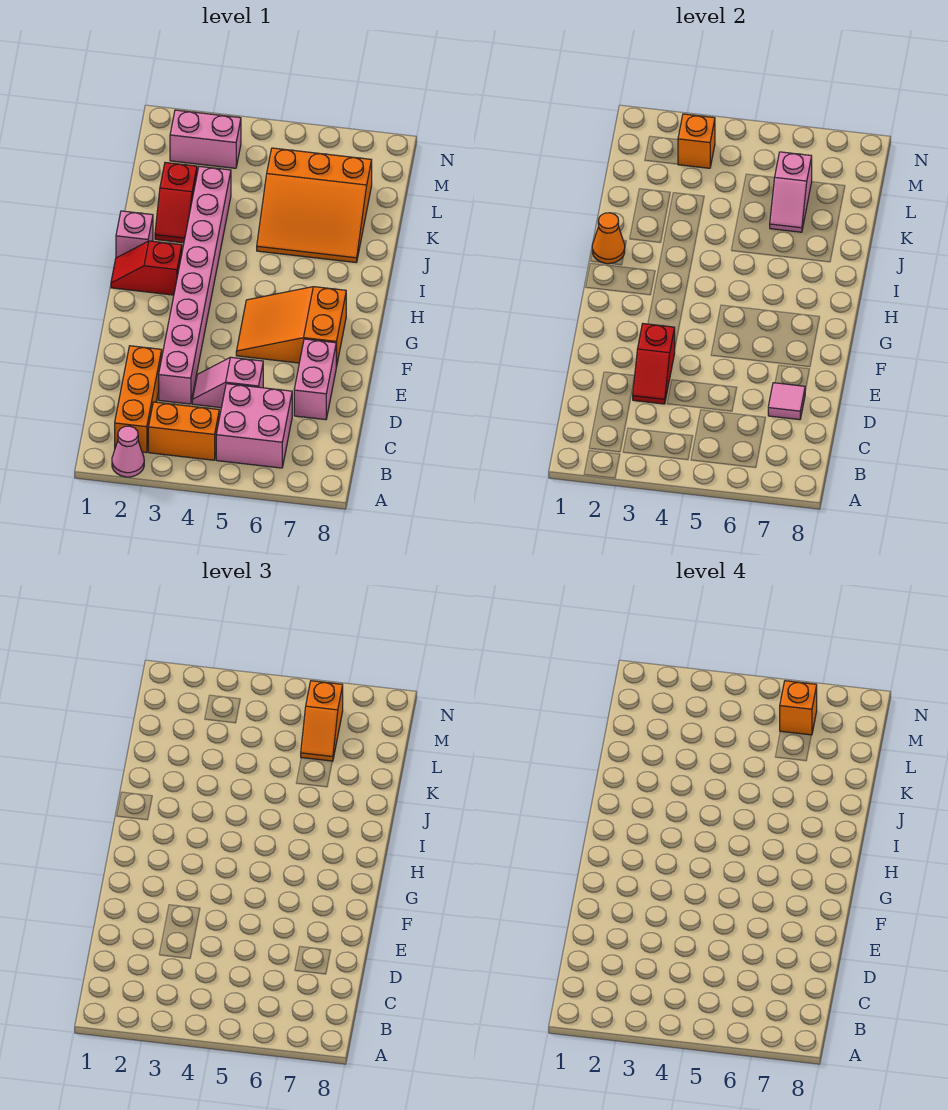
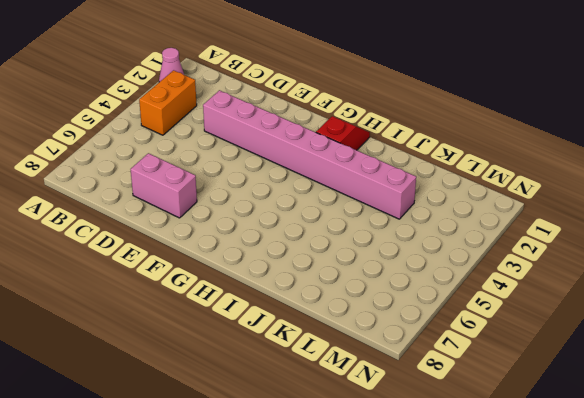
none -> orange 1x3 brick [115,346,162,453]
none -> pink 2x2 brick [216,384,292,468]
none -> pink 1x2 slope [192,357,263,408]

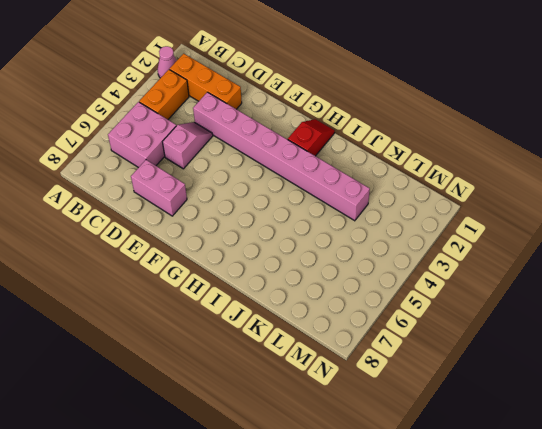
none -> orange 2x3 slope [236,287,346,367]
none -> pink 1x1 brick [116,211,153,258]
none -> red 1x2 slope [155,163,197,243]

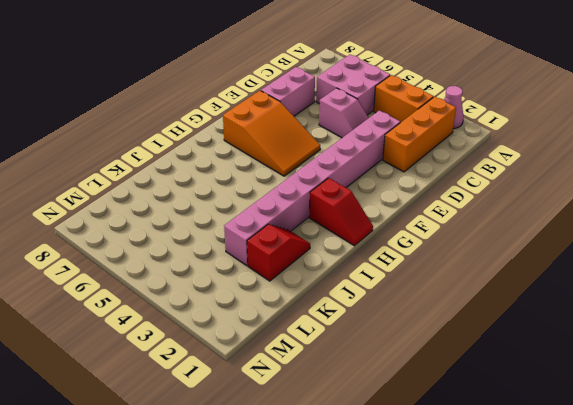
none -> pink 1x1 brick [116,211,153,258]
none -> orange 3x3 slope [257,148,372,263]
none -> pink 1x2 brick [170,110,241,168]

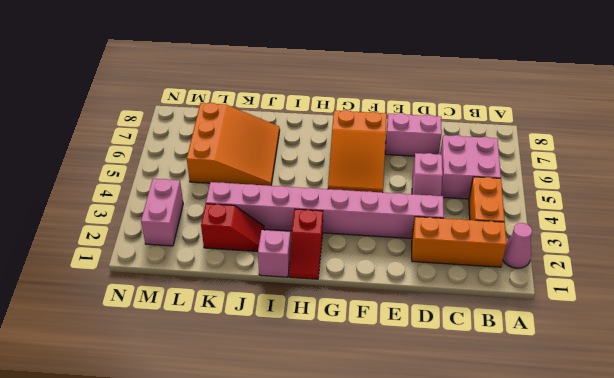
none -> red 1x2 slope [633,324,675,404]
none -> pink 1x1 tile [768,383,805,420]
none -> orange 1x1 cone [592,213,625,264]

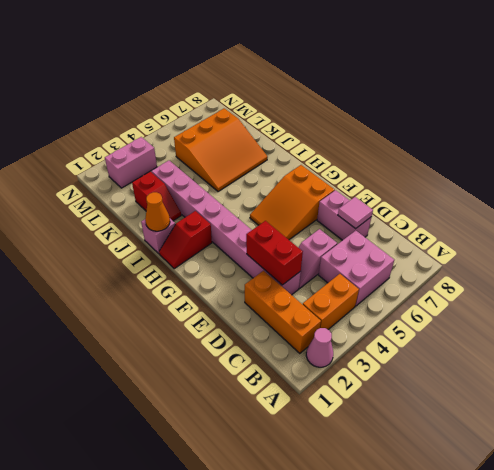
red 1x2 brick [246,221,303,285] -> red 1x2 slope [633,324,675,404]
none -> pink 1x2 slope [770,152,812,232]
none -> orange 1x1 brick [678,114,715,168]
none -> orange 1x2 slope [301,681,343,761]

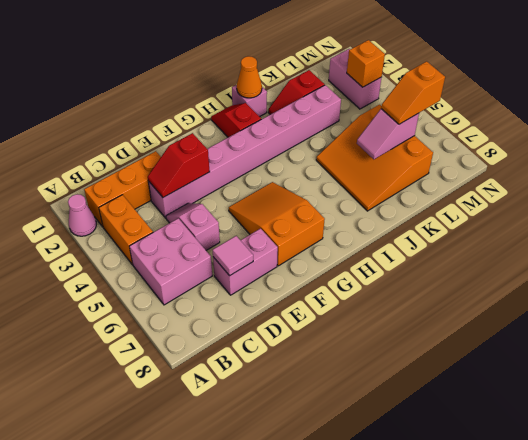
none -> orange 1x1 brick [780,681,817,735]

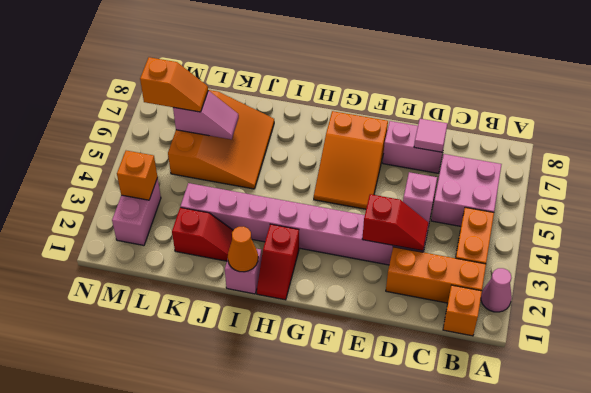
orange 1x1 brick [443,285,482,336] -> orange 1x1 brick moved to [780,681,817,735]

